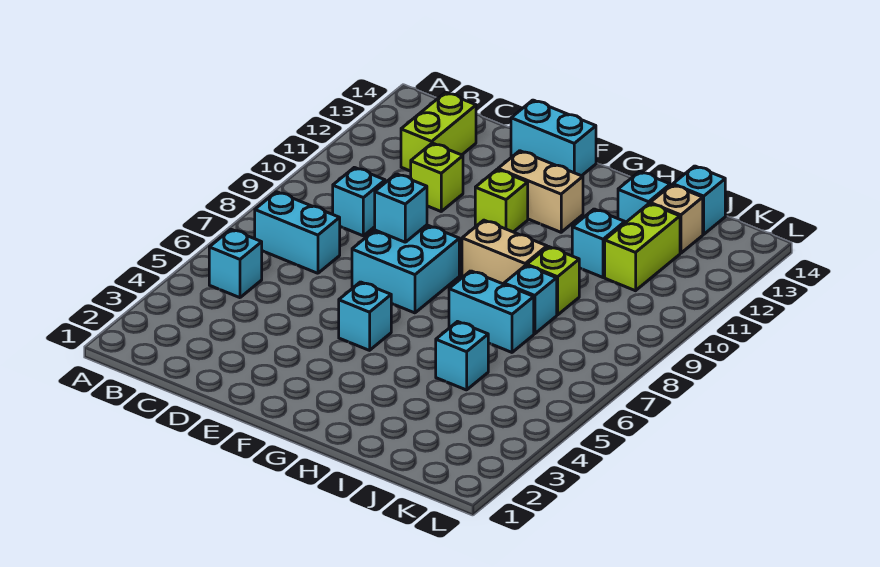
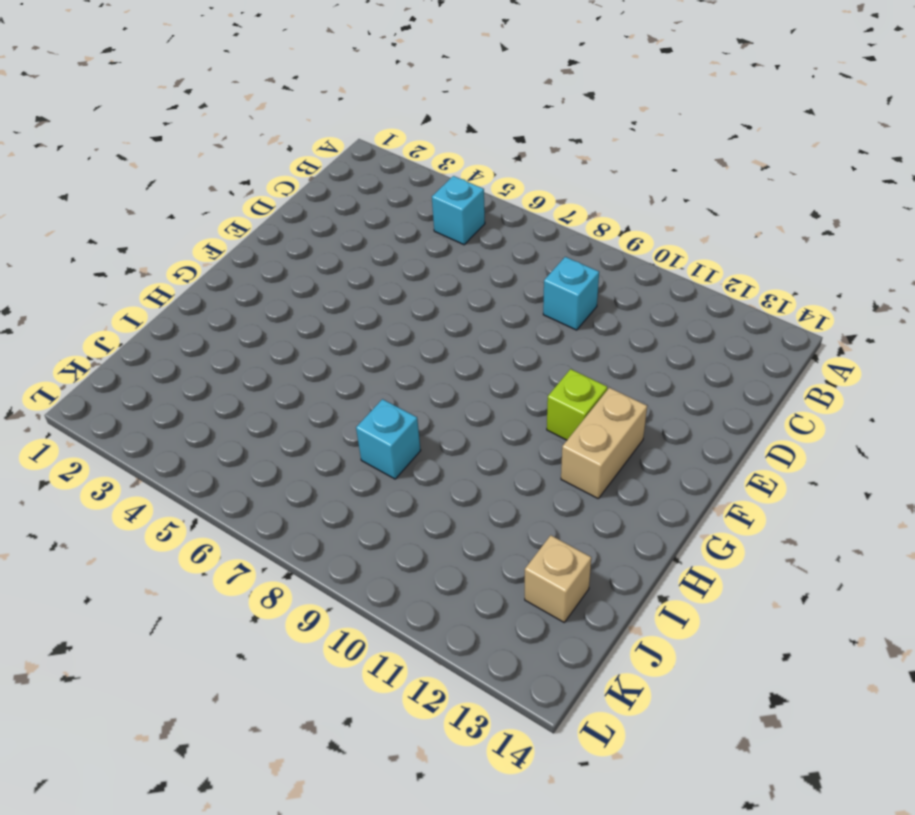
none -> cyan 1x2 brick [255,192,340,273]
none -> lime 1x2 brick [401,92,476,171]
none -> lime 1x1 brick [411,143,463,211]

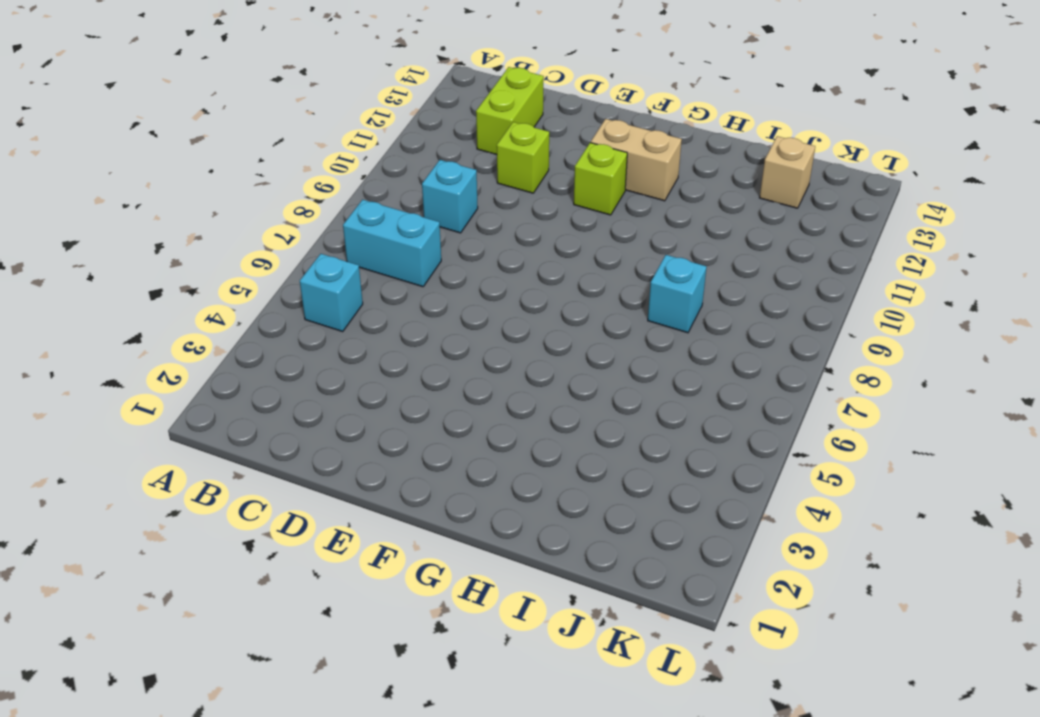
none -> cyan 2x2 brick [352,225,459,313]
none -> cyan 1x2 brick [511,100,596,176]
none -> cyan 1x1 brick [339,282,391,350]

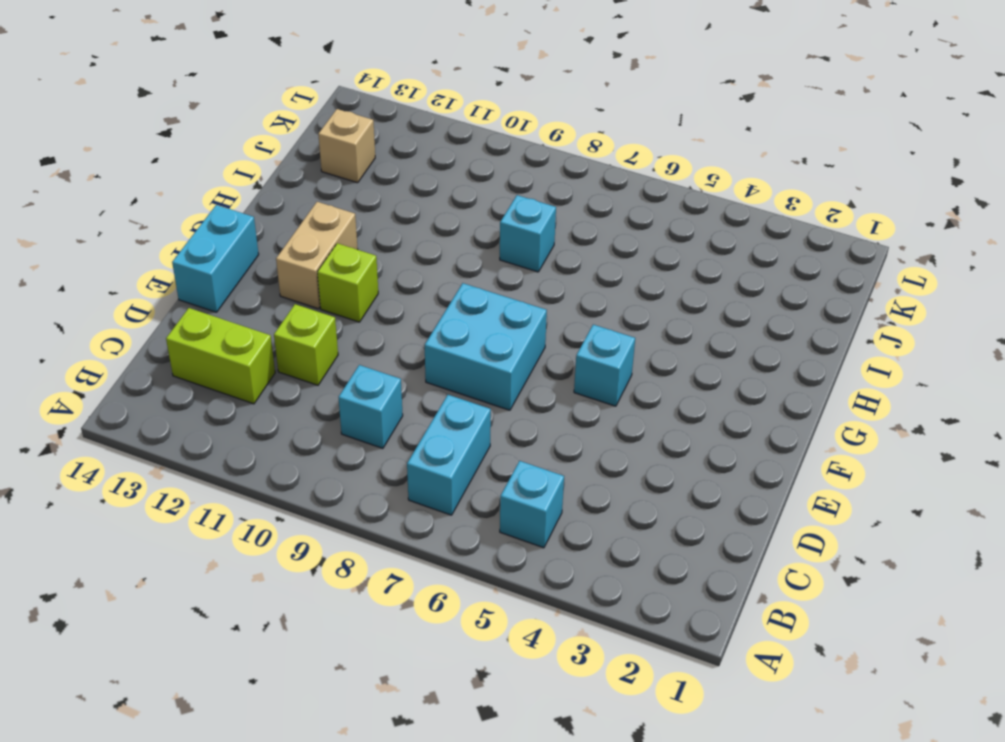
none -> tan 1x2 brick [462,220,547,284]
none -> cyan 1x2 brick [449,271,534,352]
none -> cyan 1x1 brick [436,322,488,390]

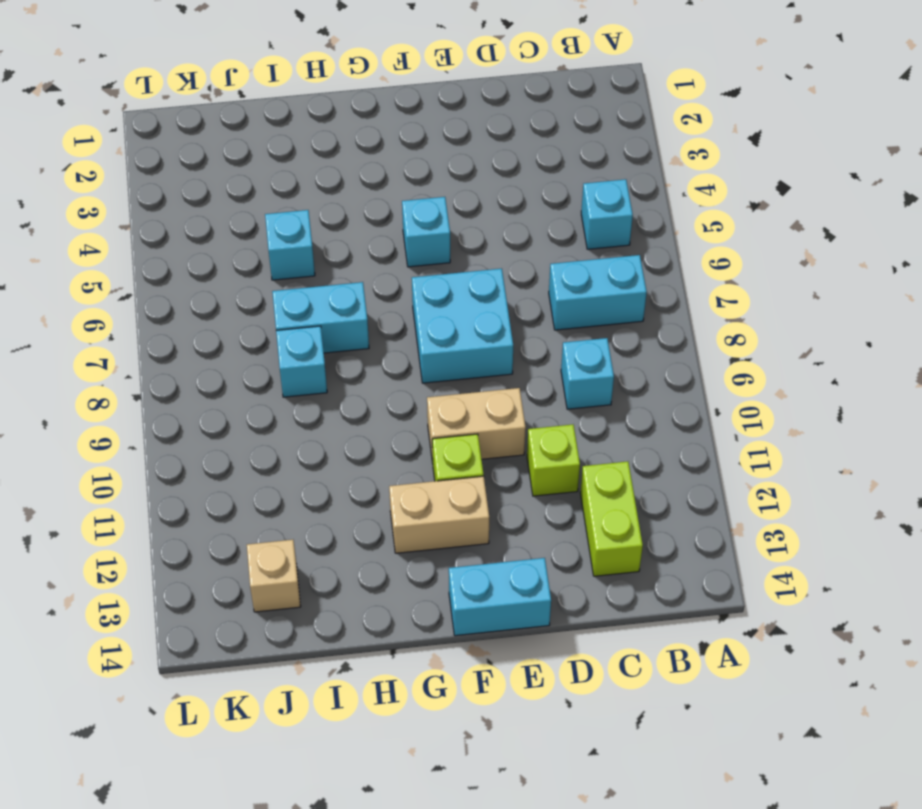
tan 1x2 brick [427,388,526,463] -> tan 1x2 brick moved to [462,220,547,284]
none -> lime 1x1 brick [527,247,579,315]
none -> cyan 1x1 brick [572,209,625,277]
none -> cyan 1x1 brick [618,172,670,223]

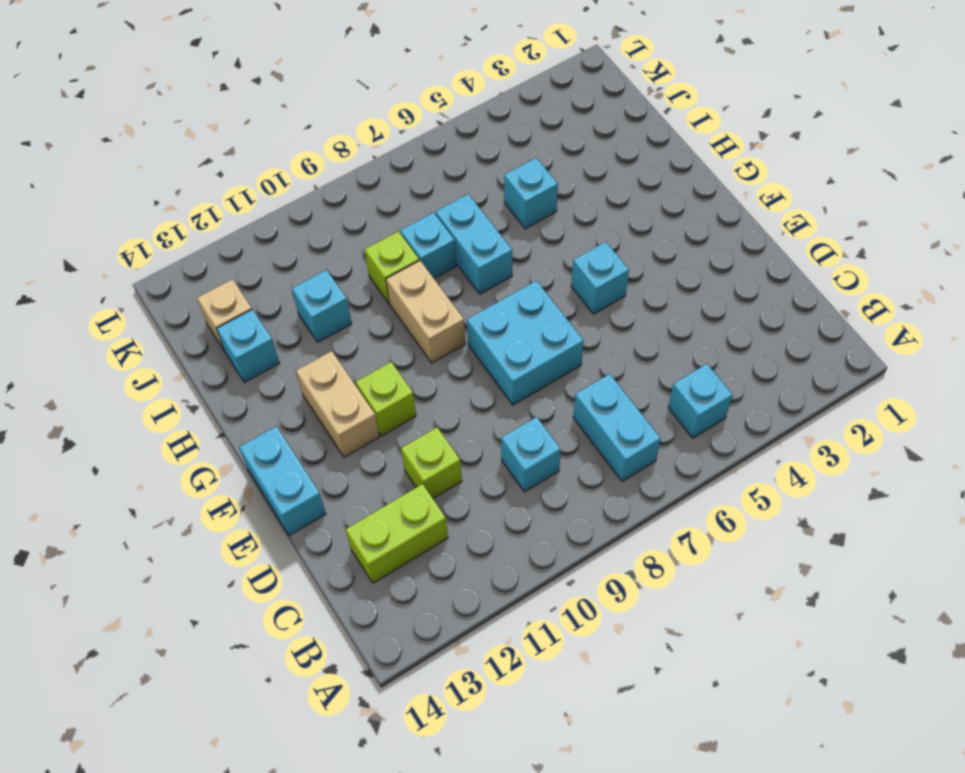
none -> lime 1x2 brick [605,204,680,291]
none -> cyan 1x1 brick [673,166,725,234]
none -> cyan 1x1 brick [375,174,427,242]

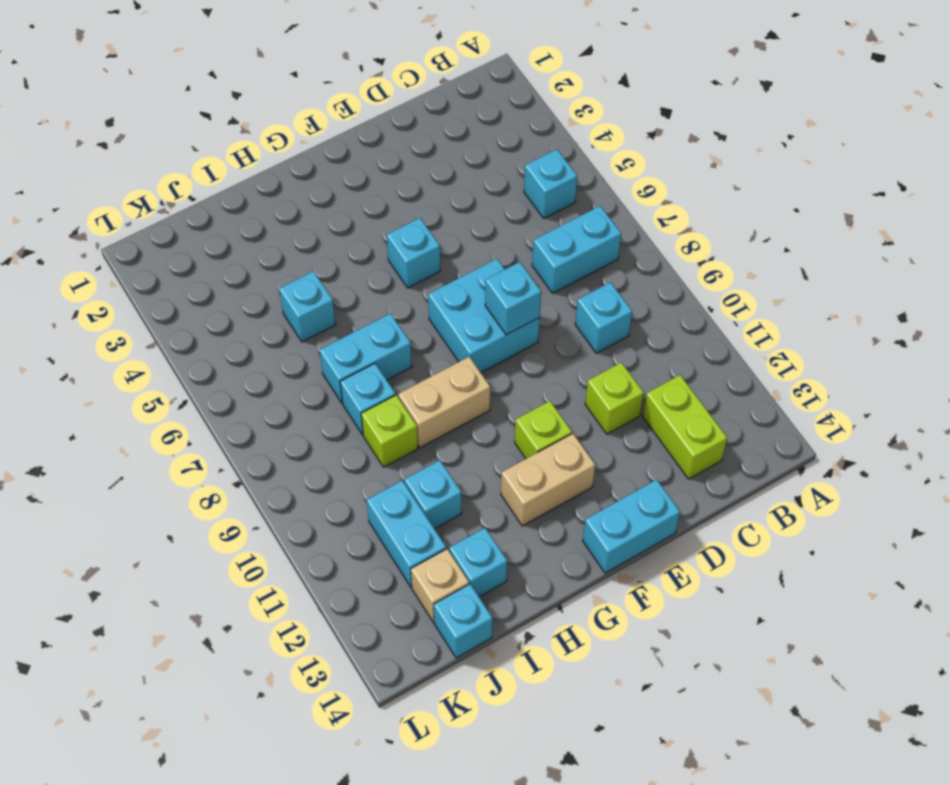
cyan 1x2 brick [367,480,446,588] -> lime 1x2 brick [605,204,680,291]

